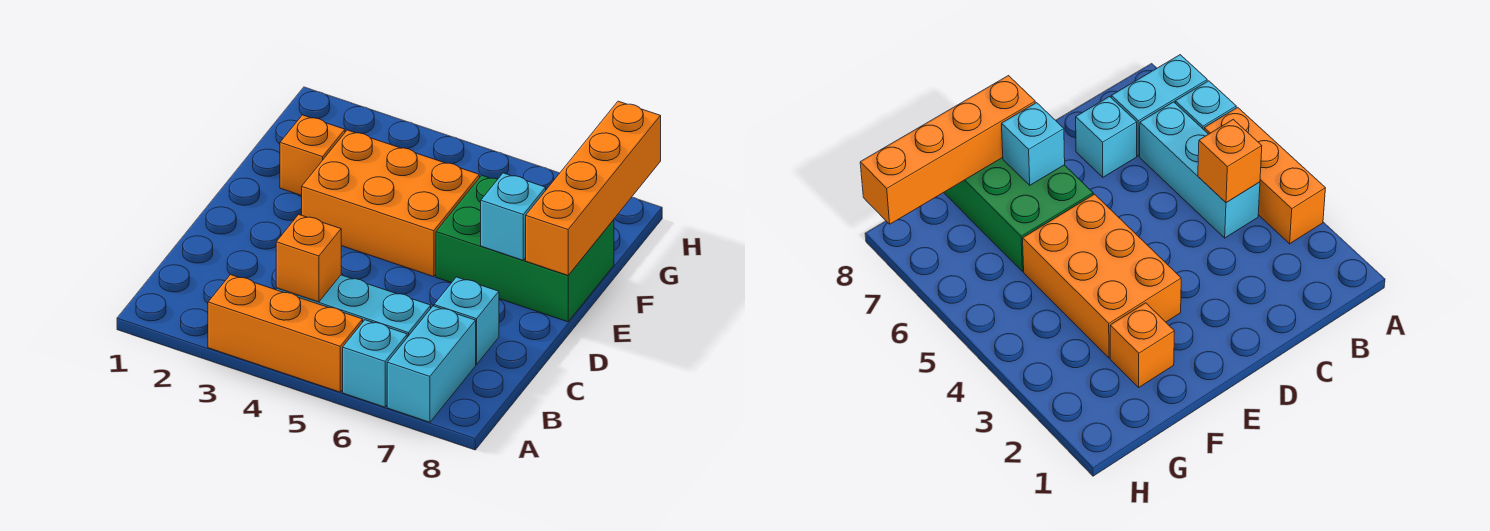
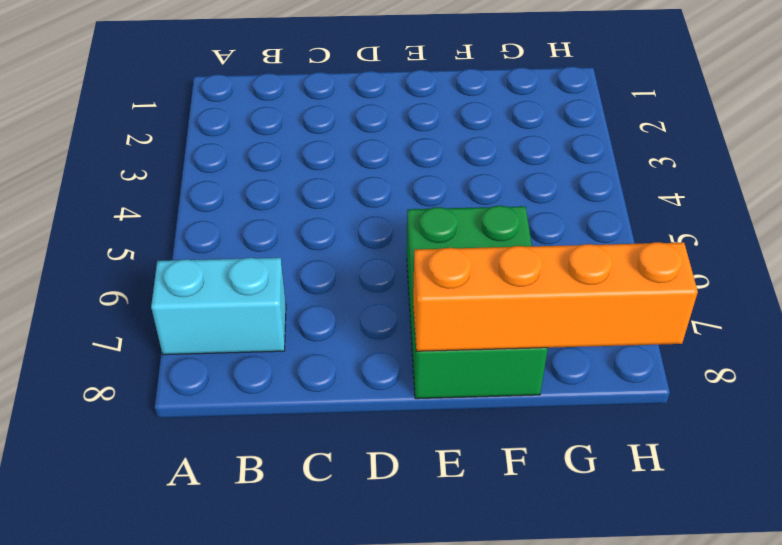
none -> orange 1x3 brick [208,275,363,392]
none -> cyan 1x1 brick [343,320,407,407]

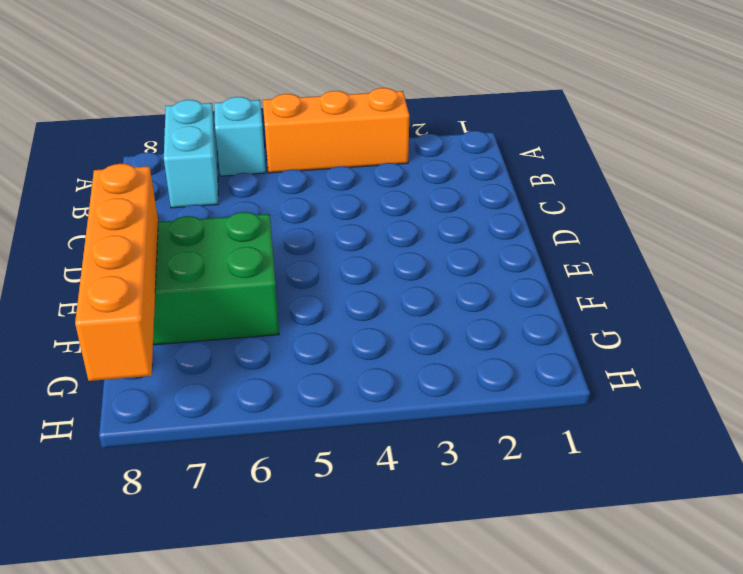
none -> cyan 1x3 brick [276,275,431,337]
none -> cyan 1x1 brick [434,277,499,364]

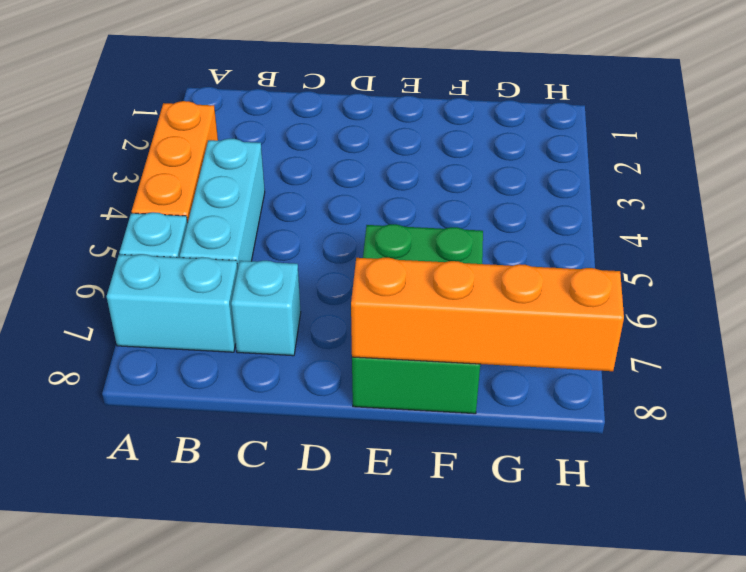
none -> orange 2x3 brick [302,130,479,277]
none -> orange 1x1 brick [280,115,345,196]

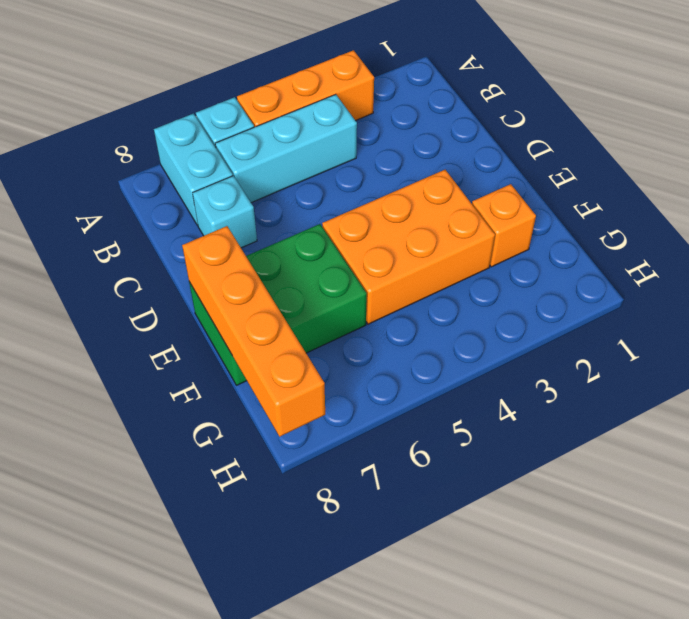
none -> orange 1x1 brick [276,214,341,302]
none -> cyan 1x1 brick [481,173,546,260]

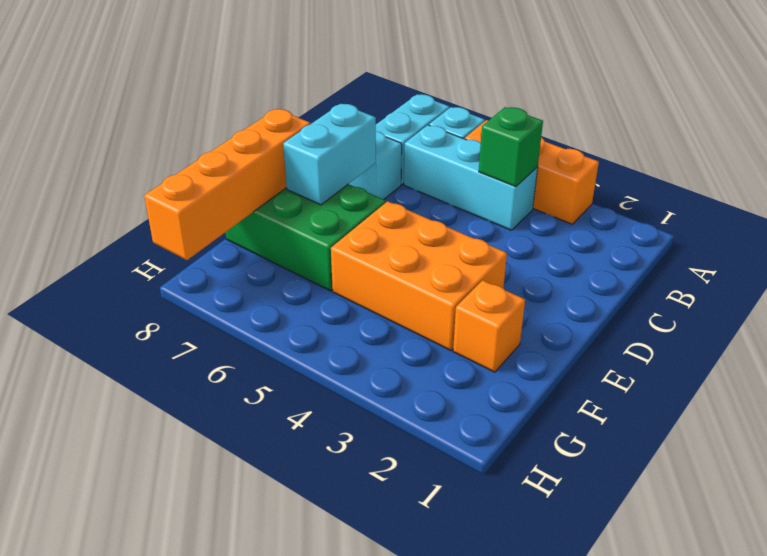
green 1x1 brick [479,107,543,187] -> orange 1x1 brick [276,214,341,302]
cyan 1x2 brick [283,104,376,205] -> cyan 1x1 brick [481,173,546,260]

